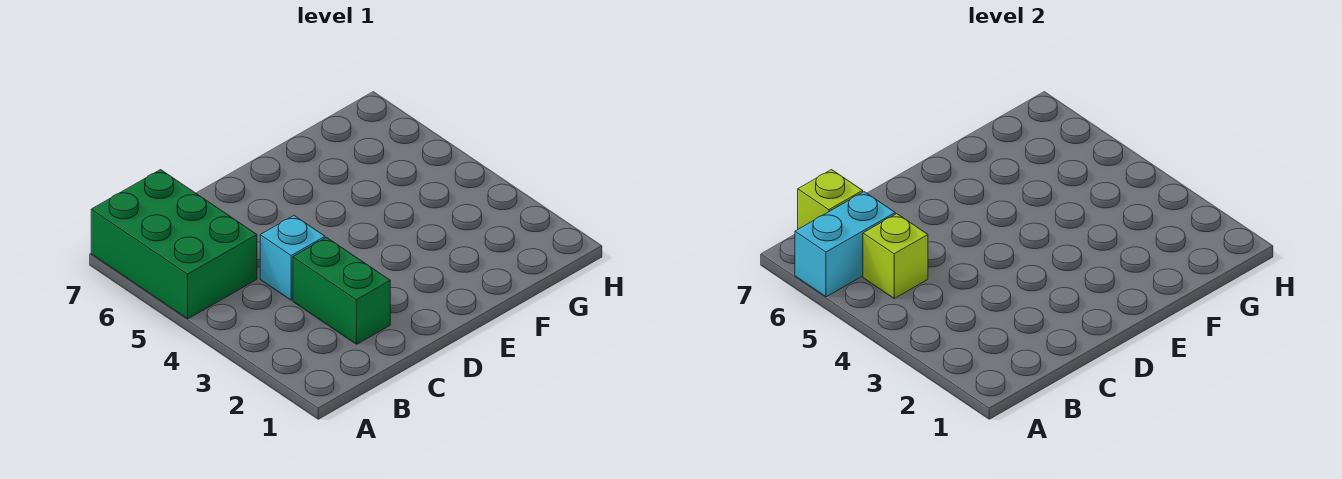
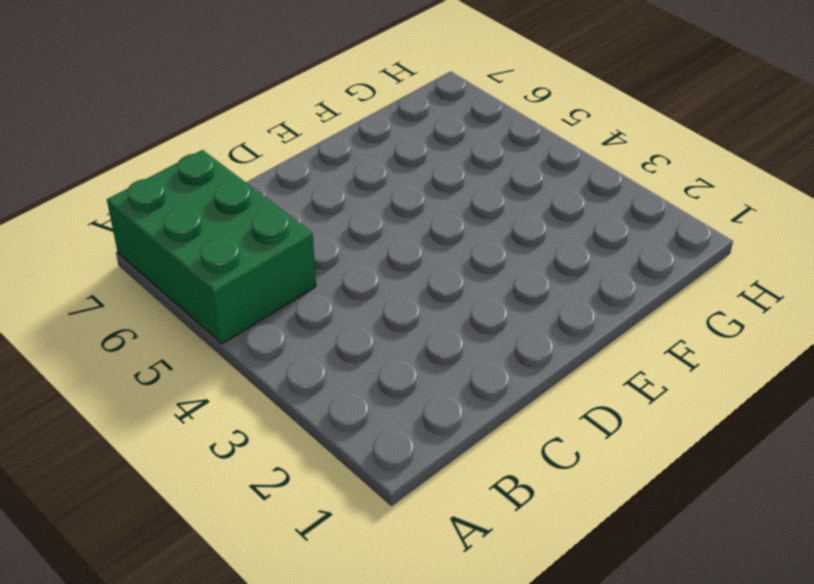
none -> green 1x2 brick [293,238,390,344]
none -> cyan 1x1 brick [260,216,325,300]

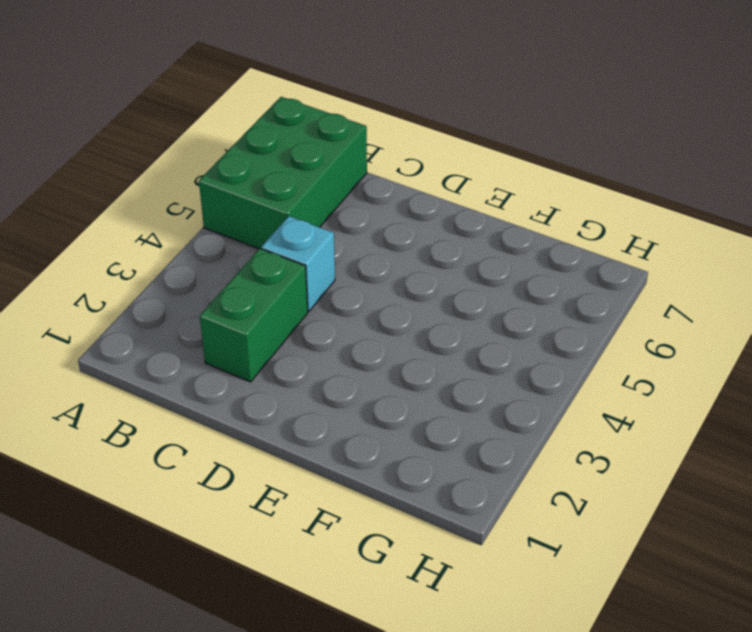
none -> cyan 1x2 brick [795,192,895,297]
none -> lime 1x1 brick [863,214,928,298]

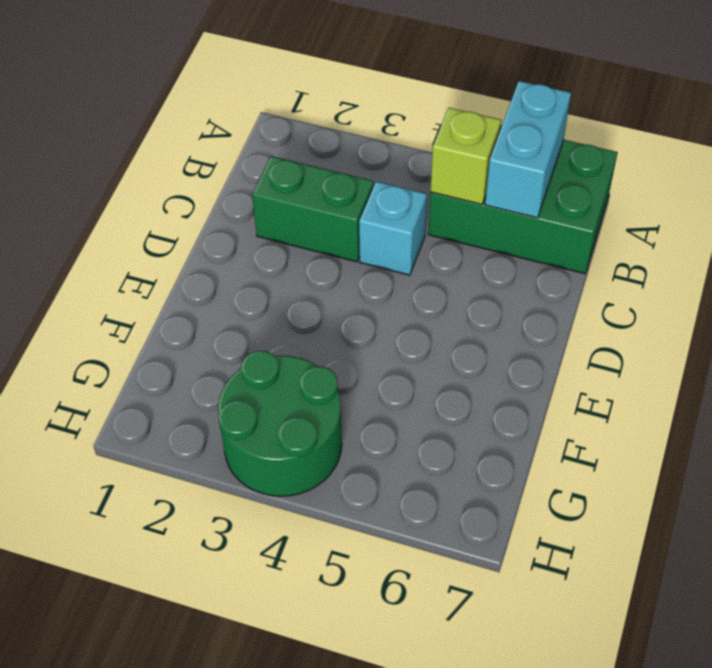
green 2x2 round brick [218,351,342,496] -> none
none -> lime 1x1 brick [798,170,863,229]

